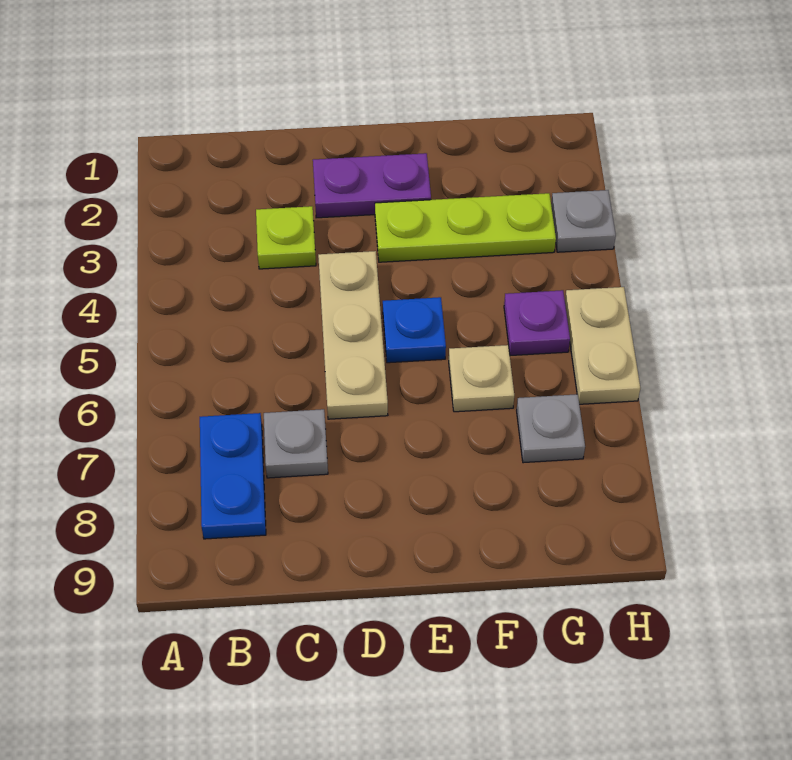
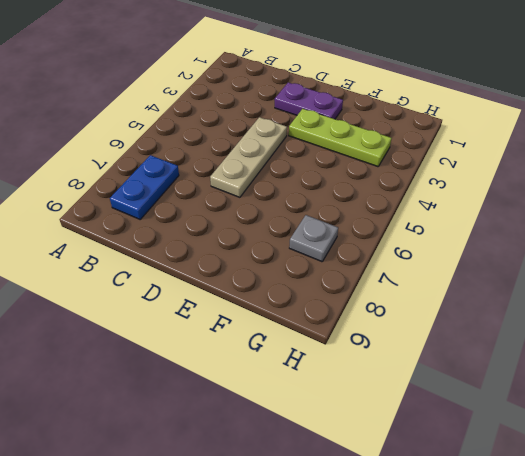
none -> lime 1x1 plate [256,206,316,269]
none -> grey 1x1 plate [264,409,328,478]
none -> blue 1x1 plate [383,297,446,363]

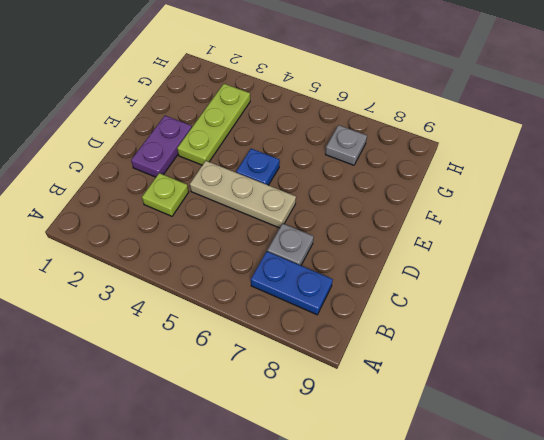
none -> tan 1x1 plate [449,345,514,412]
none -> purple 1x1 plate [504,290,570,356]
none -> grey 1x1 plate [551,190,616,252]

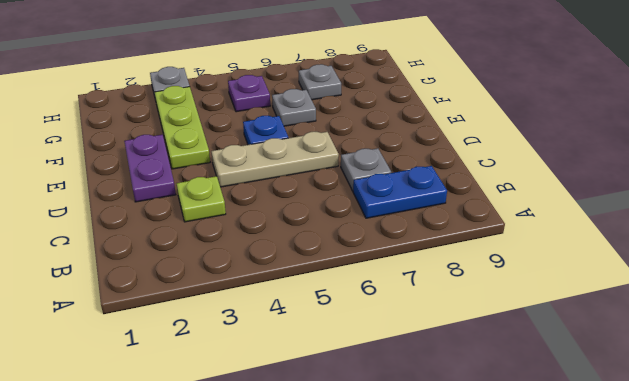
grey 1x1 plate [272,89,316,126] -> tan 1x1 plate [449,345,514,412]
none -> tan 1x2 plate [565,287,640,404]

